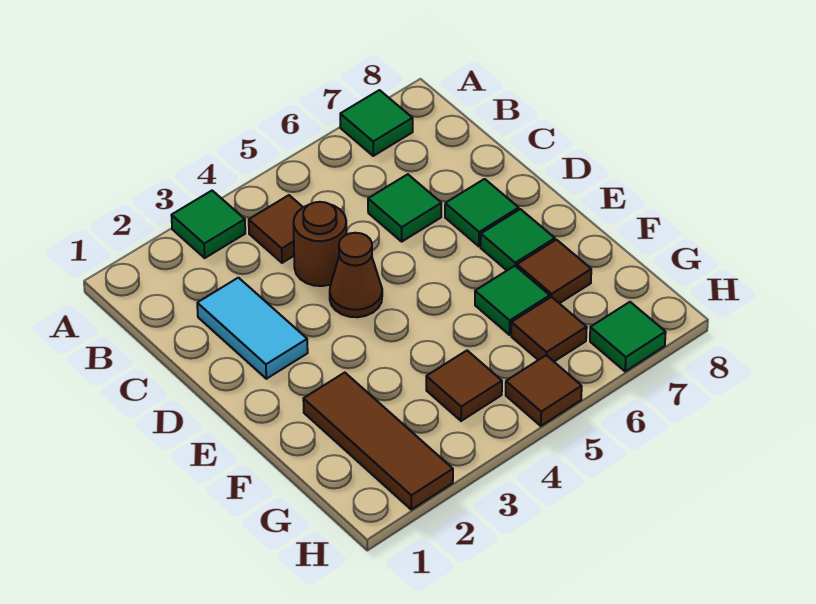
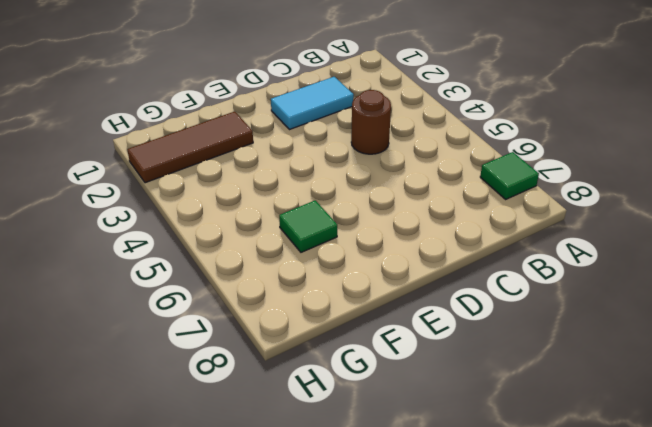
none -> green 1x1 tile [171,191,245,258]
none -> brown 1x1 tile [249,195,303,263]
none -> green 1x1 tile [368,174,441,241]

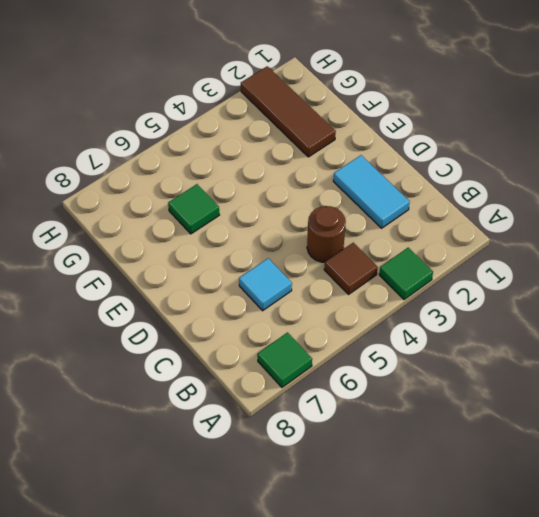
cyan 1x1 tile [239,258,292,311] -> green 1x1 tile [368,174,441,241]
none -> brown 1x1 cone [330,233,382,317]
none -> green 1x1 tile [445,179,519,246]
none -> green 1x1 tile [481,209,555,270]

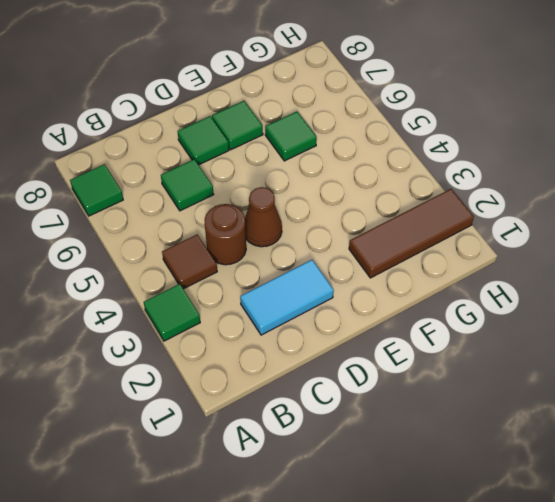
none -> brown 1x1 tile [517,240,591,303]
none -> brown 1x1 tile [426,351,502,421]
none -> brown 1x1 tile [511,297,587,361]

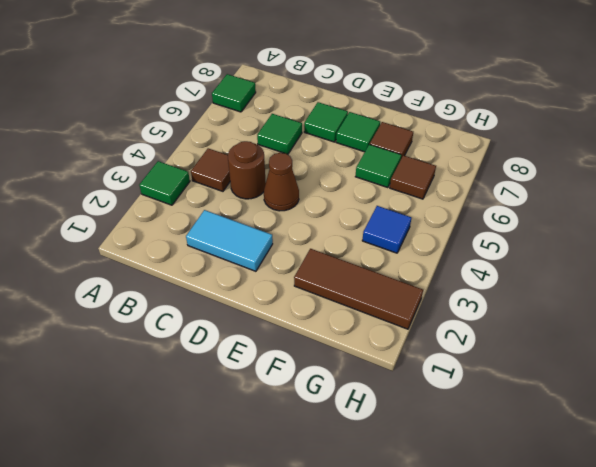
blue 1x1 tile [362,206,411,253] -> brown 1x1 tile [426,351,502,421]
none -> brown 1x1 tile [506,355,582,426]
none -> green 1x1 tile [590,302,666,371]

